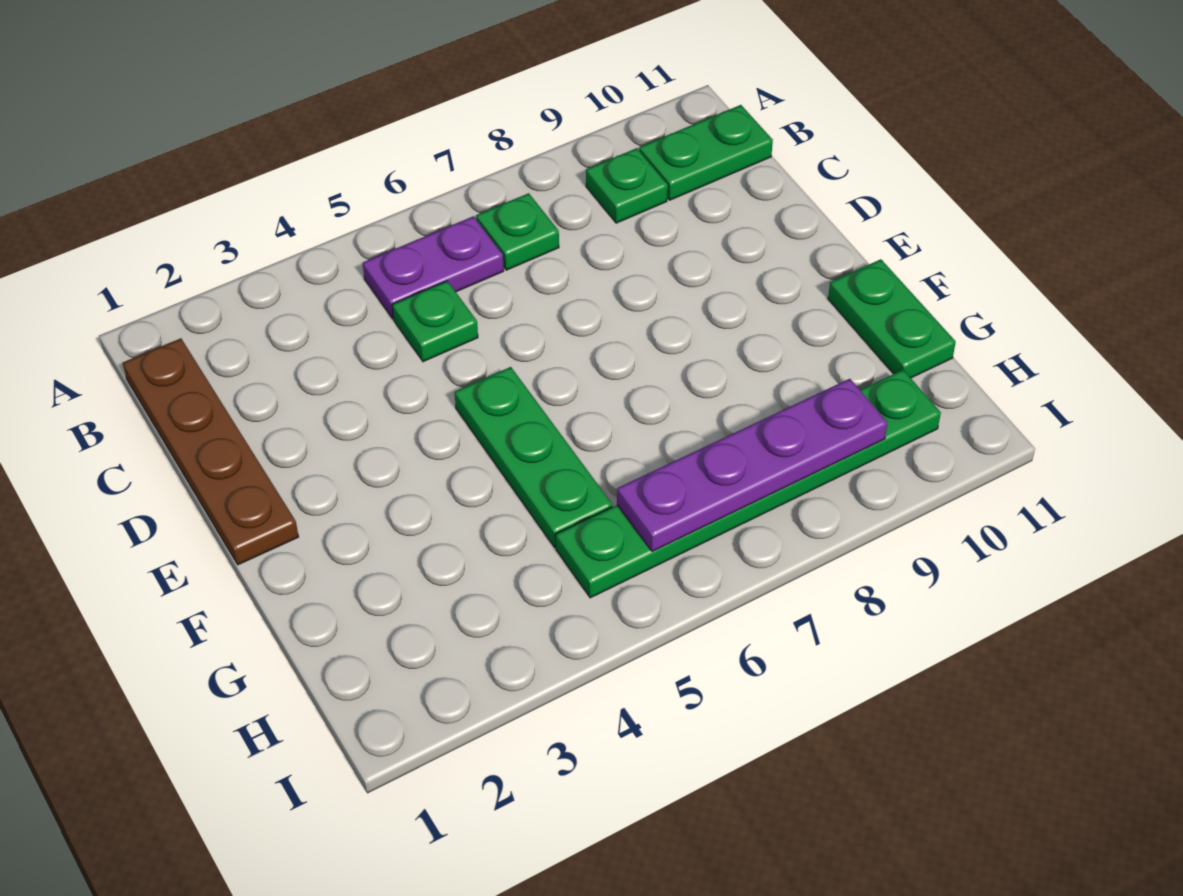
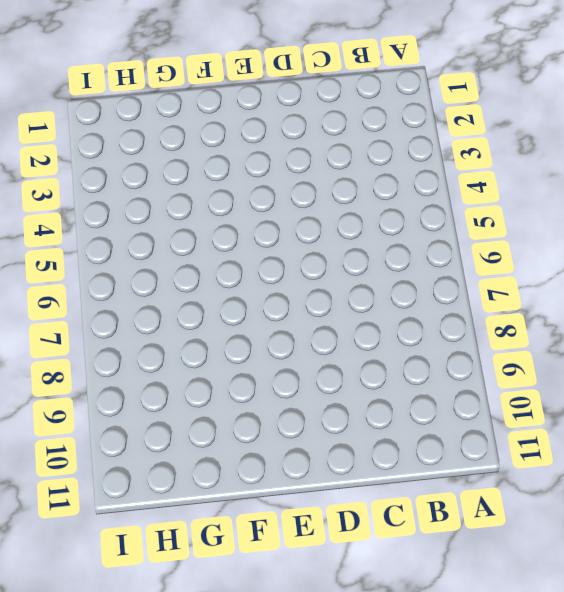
none -> brown 1x4 plate [123,338,299,565]
none -> purple 1x2 plate [363,216,504,319]

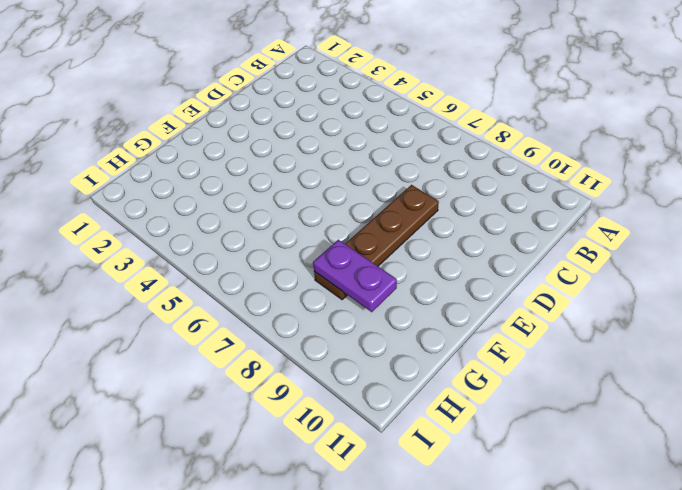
brown 1x4 plate [314,185,439,299] -> brown 1x4 plate moved to [123,338,299,565]
purple 1x2 plate [313,240,397,312] -> purple 1x2 plate moved to [363,216,504,319]
none -> green 1x1 plate [476,193,559,270]
none -> green 1x1 plate [586,148,668,223]

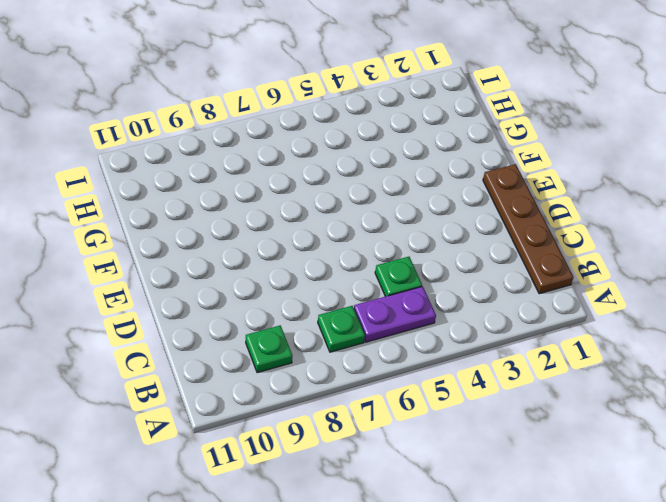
none -> green 1x2 plate [639,105,773,200]
none -> green 1x3 plate [455,367,612,548]

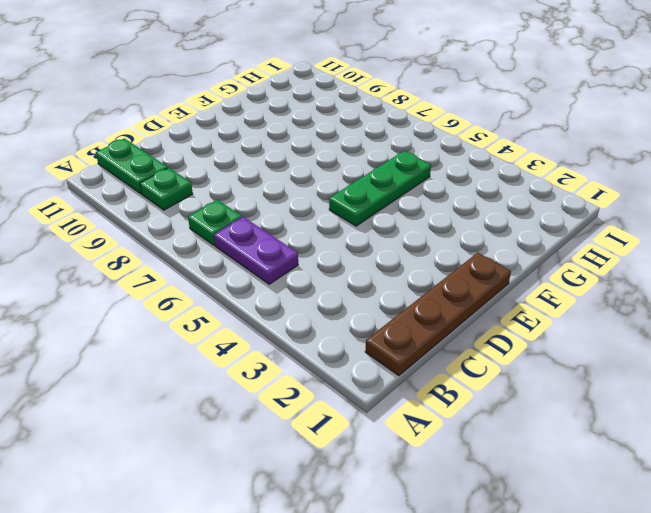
none -> green 1x1 plate [392,281,478,362]
none -> green 1x2 plate [828,259,956,378]

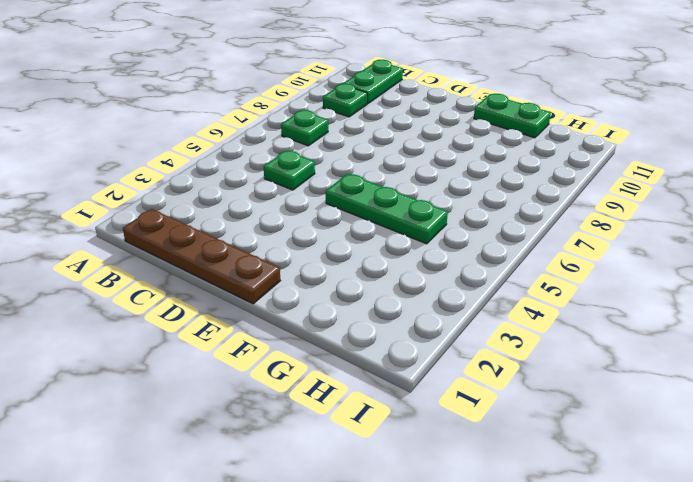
none -> purple 1x2 plate [363,216,504,319]
none -> green 1x6 plate [556,370,941,598]

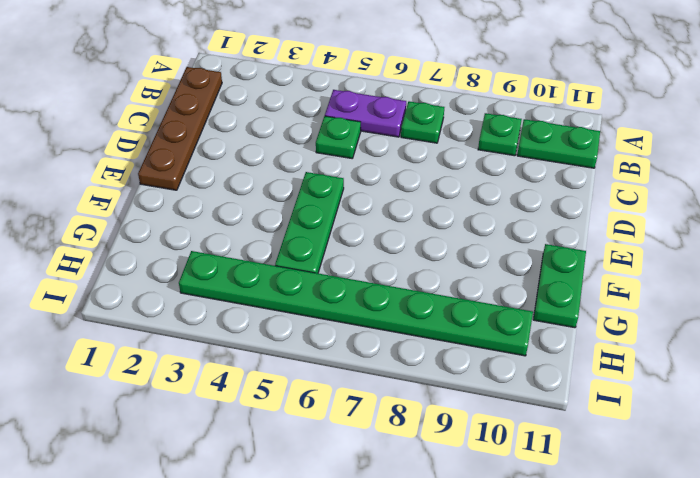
green 1x8 plate [179,251,533,356] -> green 1x6 plate [556,370,941,598]
none -> purple 1x4 plate [617,379,887,552]

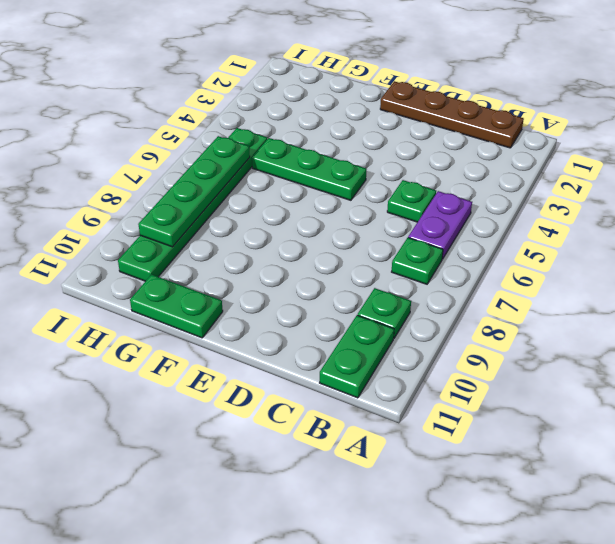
green 1x4 plate [138,136,250,247] -> purple 1x4 plate [617,379,887,552]

